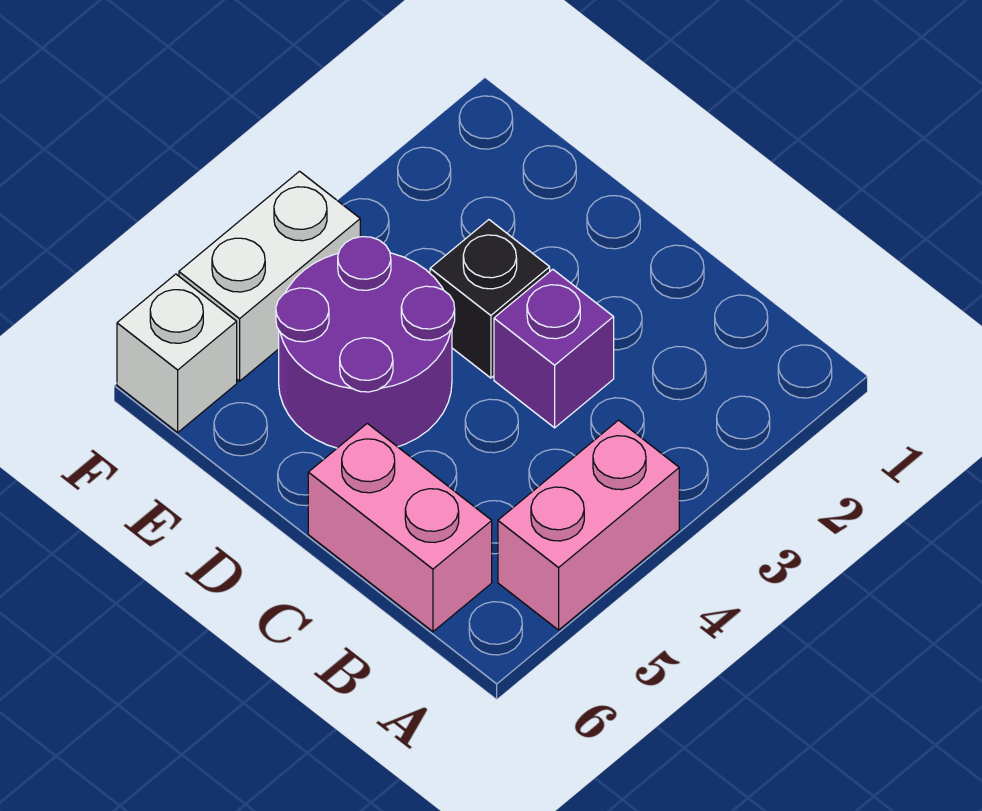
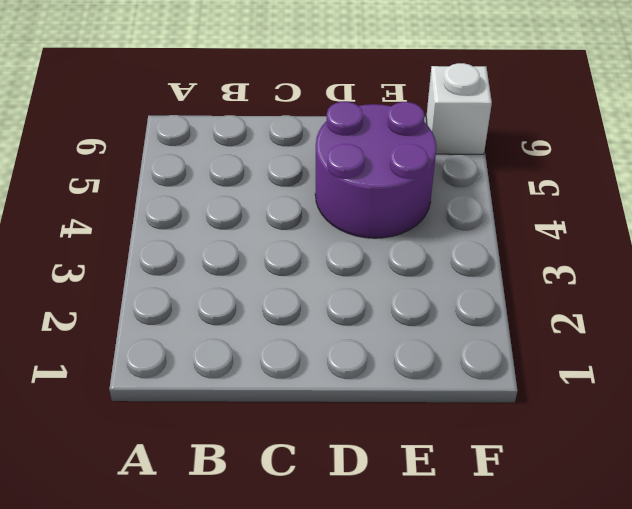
none -> pink 1x2 brick [498,420,679,630]
none -> pink 1x2 brick [308,423,492,632]

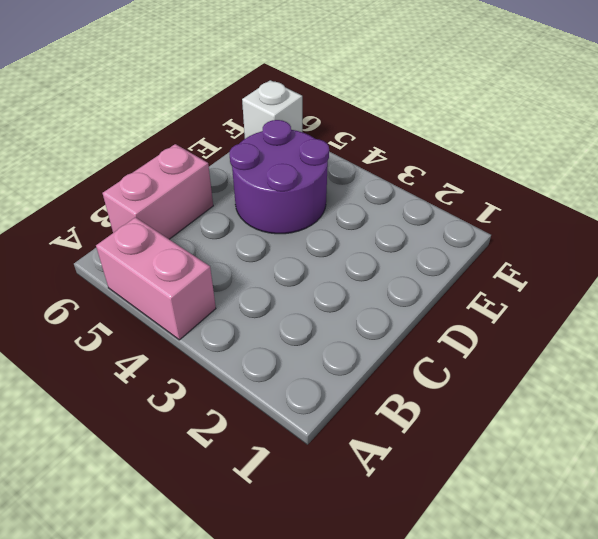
none -> purple 1x1 brick [494,269,614,428]
none -> black 1x1 brick [430,220,550,378]

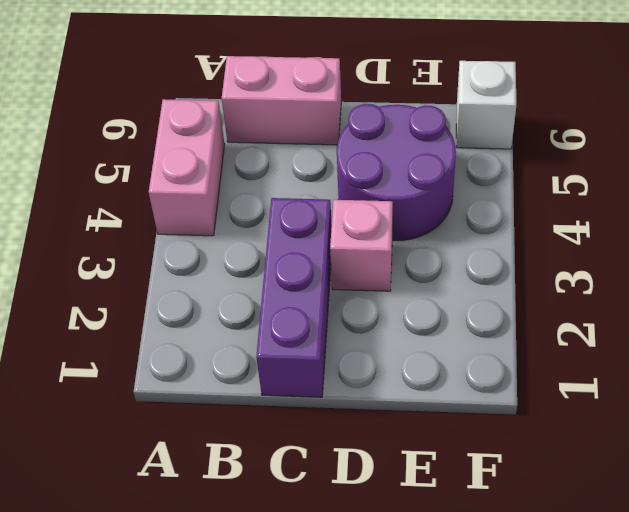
purple 1x3 brick [256,198,332,397] -> purple 1x1 brick [494,269,614,428]
pink 1x1 brick [330,200,393,291] -> black 1x1 brick [430,220,550,378]
none -> white 1x2 brick [179,171,360,381]

